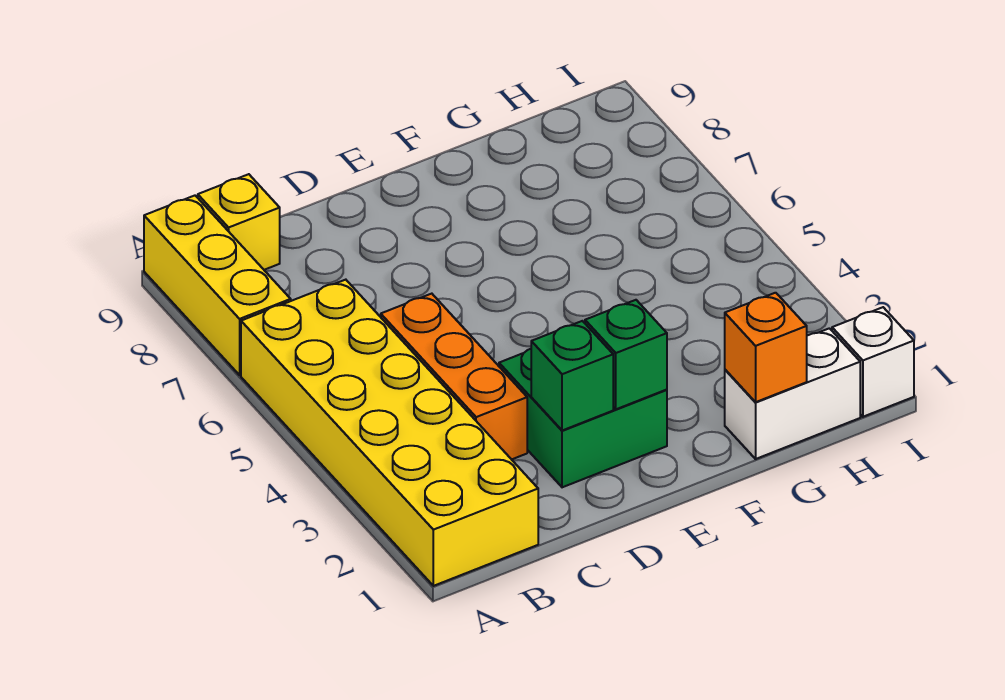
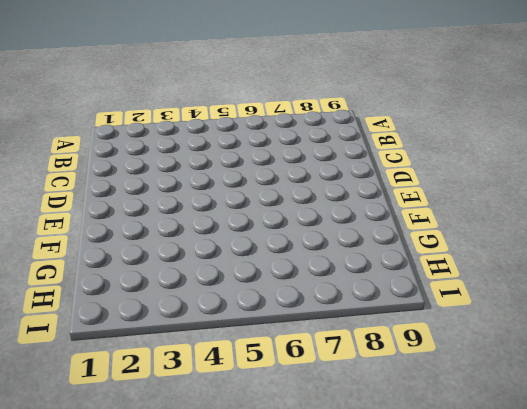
none -> yellow 2x6 brick [241,280,538,586]
none -> yellow 1x3 brick [144,196,291,375]

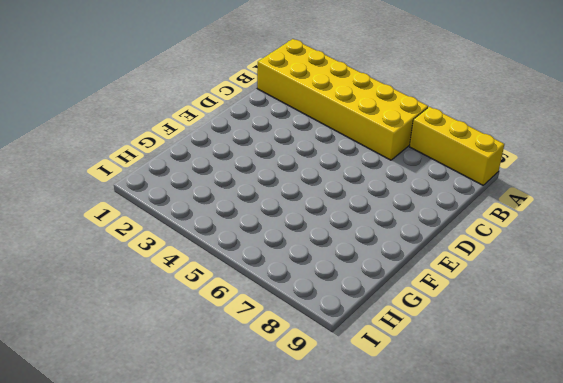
none -> yellow 1x1 brick [198,174,280,270]
none -> orange 1x3 brick [381,294,527,459]

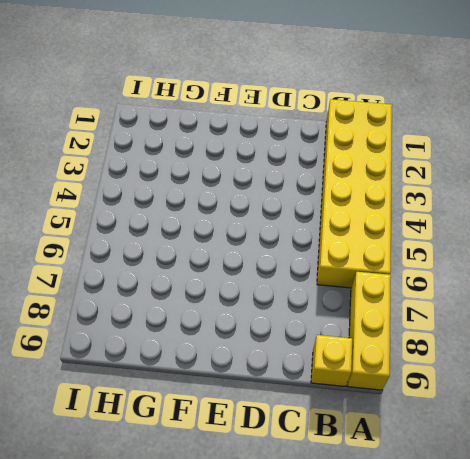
none -> orange 1x3 brick [381,294,527,459]
none -> green 2x2 brick [499,349,667,487]

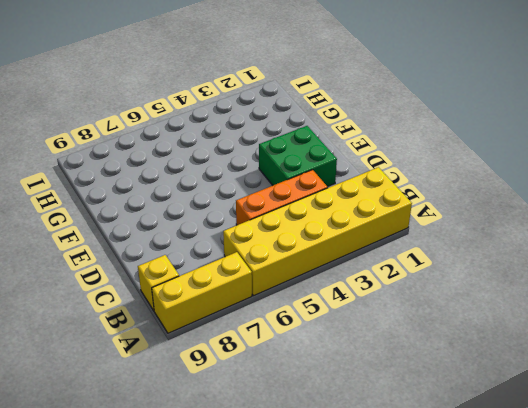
none -> white 1x2 brick [725,328,860,459]
none -> white 1x1 brick [832,307,914,417]

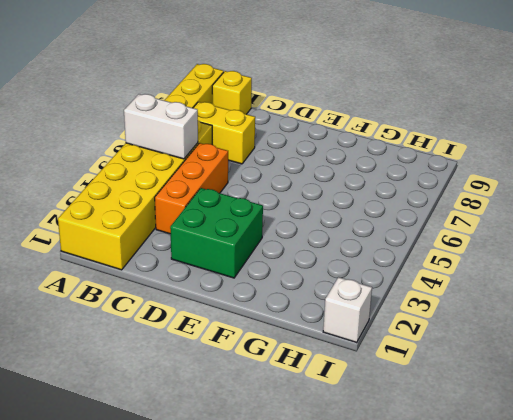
white 1x2 brick [124,94,198,159] -> white 1x2 brick moved to [725,328,860,459]
yellow 1x2 brick [193,102,255,164] -> none
none -> green 1x1 brick [531,321,613,431]
none -> green 1x1 brick [585,300,667,409]

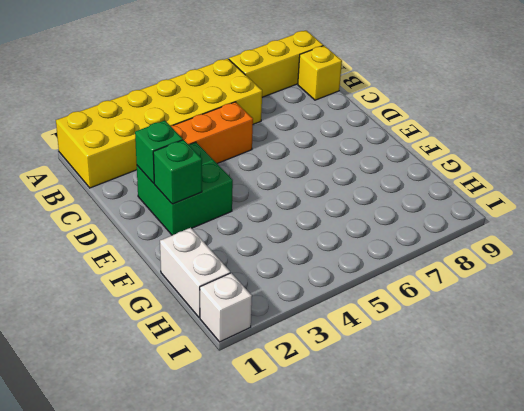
none -> orange 1x1 brick [725,293,807,402]

